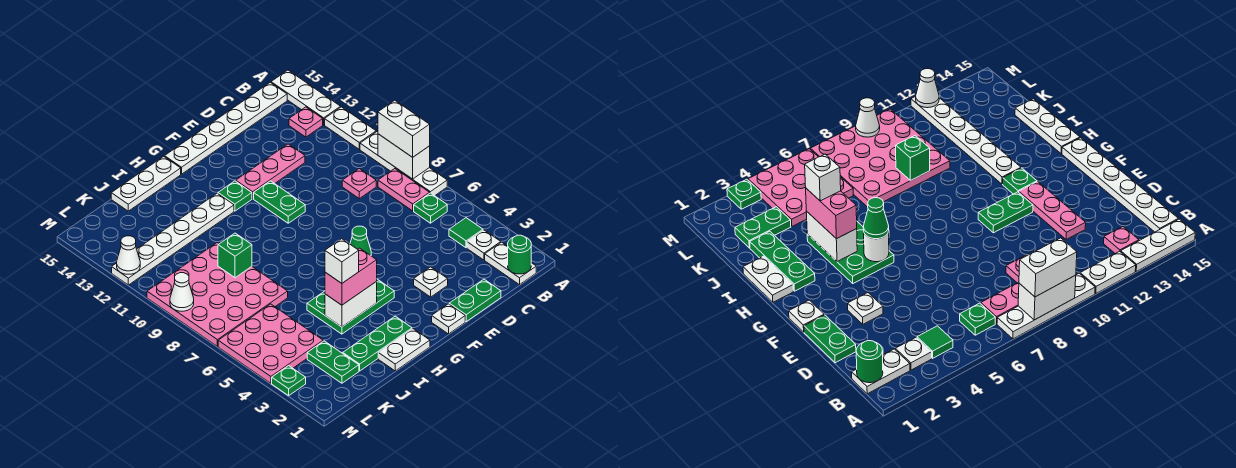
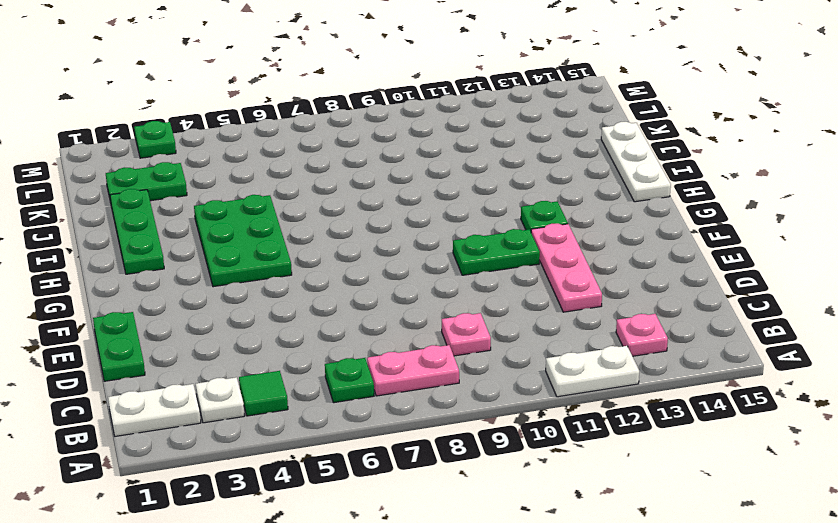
none -> white 1x4 plate [360,132,447,196]
none -> white 1x3 plate [271,70,341,125]
none -> white 1x6 plate [165,82,287,174]
none -> white 1x1 plate [414,267,448,297]

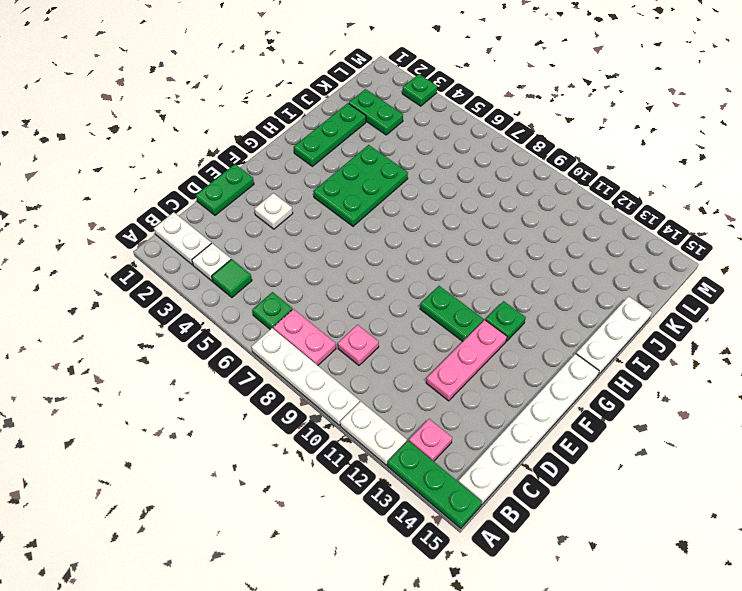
green 1x3 plate [387,441,482,528] -> white 1x3 plate [271,70,341,125]
none -> white 1x1 plate [432,304,465,334]
none -> white 1x2 plate [378,329,430,371]
none -> white 1x6 plate [112,193,234,285]
none -> pink 4x4 plate [147,243,288,346]

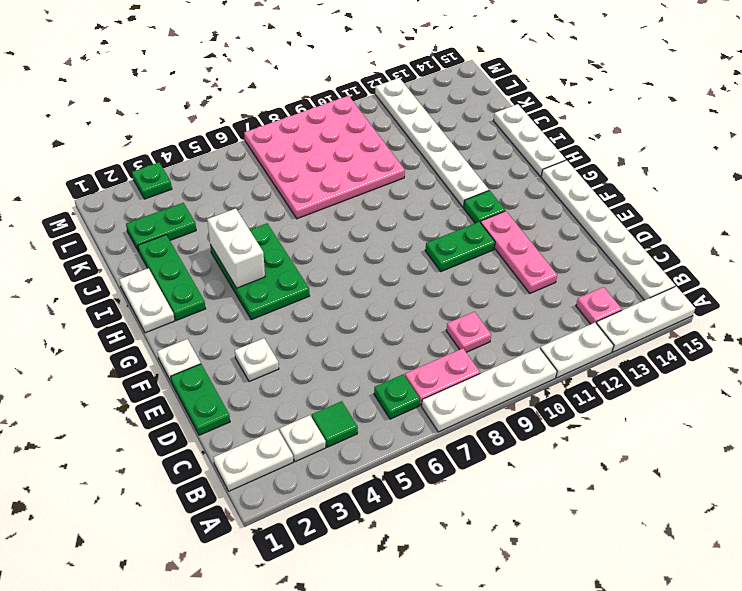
none -> pink 3x3 plate [218,304,323,383]
none -> white 1x2 brick [378,134,430,179]
none -> green 1x1 round brick [508,235,531,274]
none -> white 1x1 round brick [864,231,889,262]

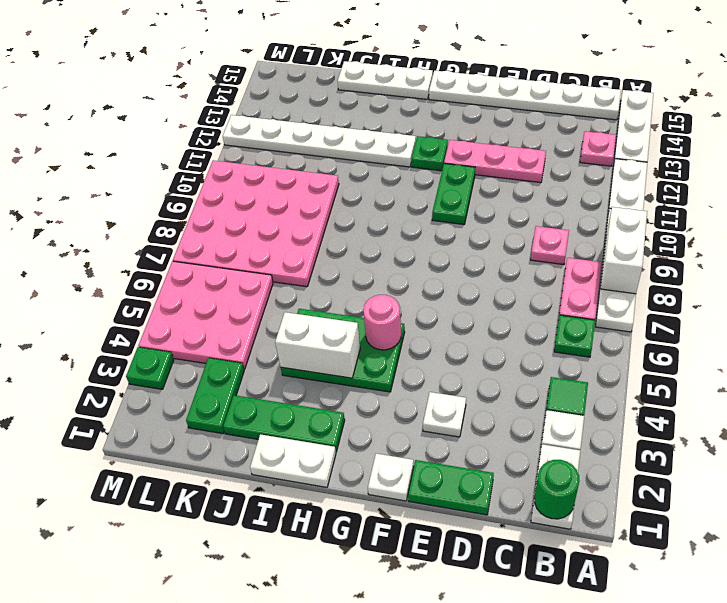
pink 1x1 round brick [363,295,401,350] -> white 1x1 round brick [864,231,889,262]
none -> green 1x1 brick [218,233,252,278]
none -> white 1x1 cone [170,273,194,311]
none -> white 1x1 cone [117,236,140,274]
none -> white 1x2 brick [378,100,430,157]

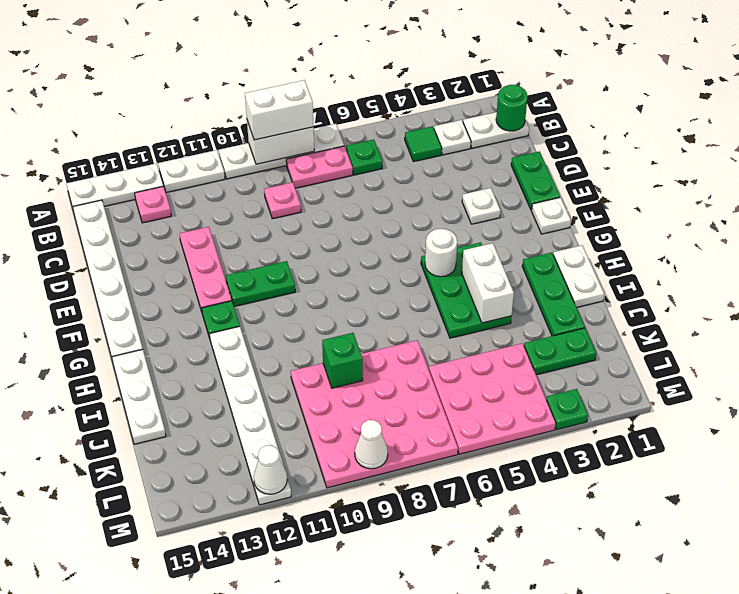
none -> green 1x1 cone [350,226,371,256]
none -> pink 1x2 brick [325,248,377,305]
none -> white 1x1 brick [325,239,359,283]

